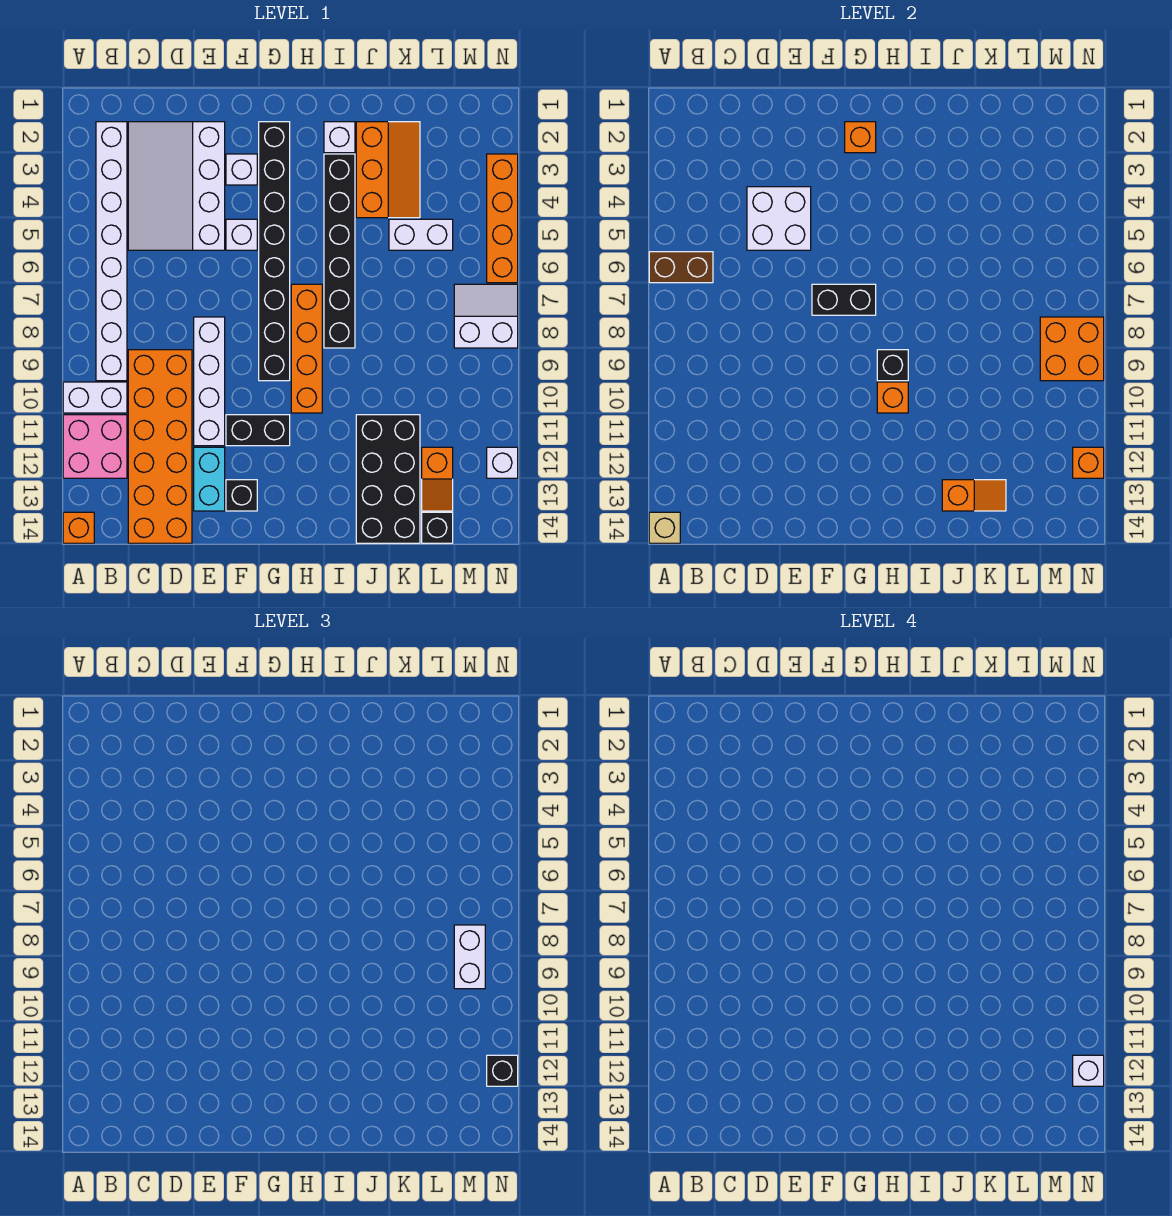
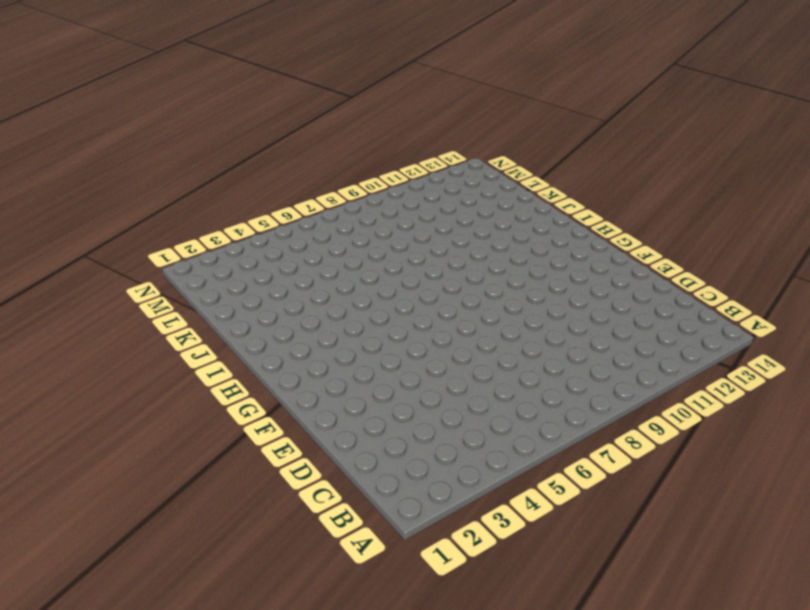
none -> white 1x2 brick [63,382,127,413]
none -> pink 2x2 brick [63,415,127,478]
none -> orange 1x1 brick [63,512,94,543]
none -> white 1x8 brick [96,122,127,381]

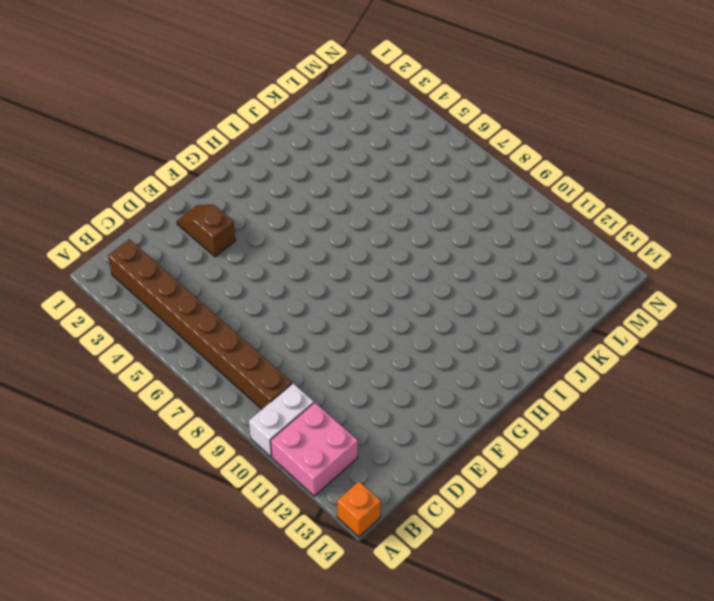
brown 1x8 brick [108,239,292,409] -> white 1x8 brick [96,122,127,381]
brown 1x2 slope [177,205,235,257] -> white 3x4 slope [128,122,225,250]
none -> orange 2x6 brick [128,350,192,543]
none -> white 1x4 brick [194,317,225,446]
none -> cyan 1x2 brick [194,447,225,511]
none -> white 1x1 brick [226,154,257,185]

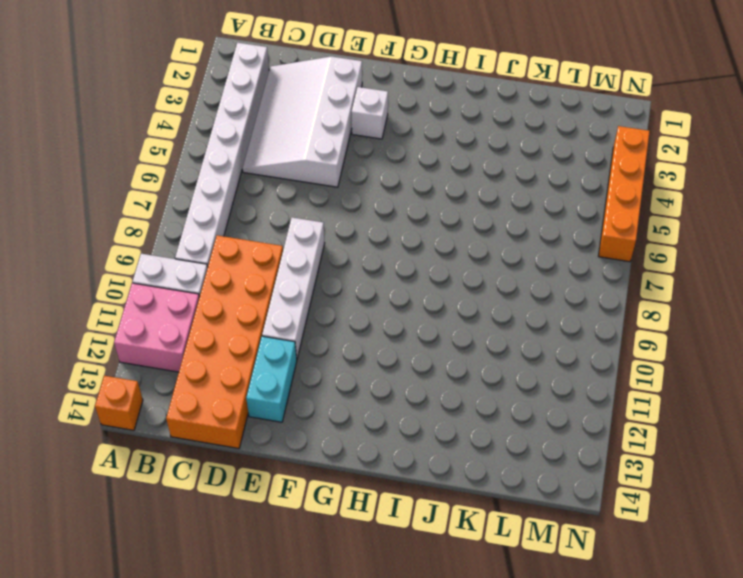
none -> white 1x1 brick [226,219,257,250]
none -> black 1x2 brick [226,415,290,446]
none -> black 1x1 brick [226,480,257,511]
none -> black 1x8 brick [259,122,290,381]

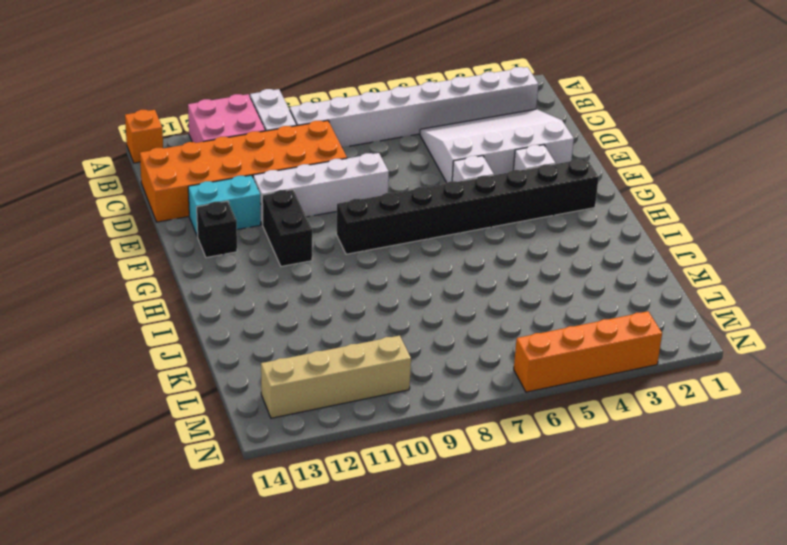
tan 1x4 brick [261,336,411,418] -> none
none -> orange 1x4 brick [291,284,322,413]
none -> white 1x1 brick [324,122,355,153]
none -> black 1x6 brick [324,154,355,348]
none -> orange 2x3 slope [356,122,420,218]

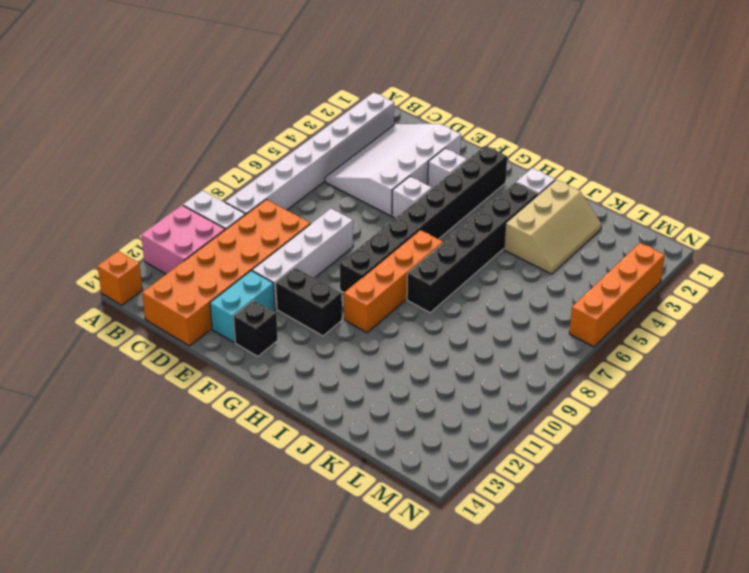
tan 2x3 slope [504,180,602,274] -> orange 2x3 slope [356,122,420,218]
none -> black 2x4 brick [356,415,420,543]
none -> white 1x2 brick [389,219,453,250]
none -> orange 1x2 slope [422,447,453,511]
none -> black 1x1 brick [422,512,453,543]

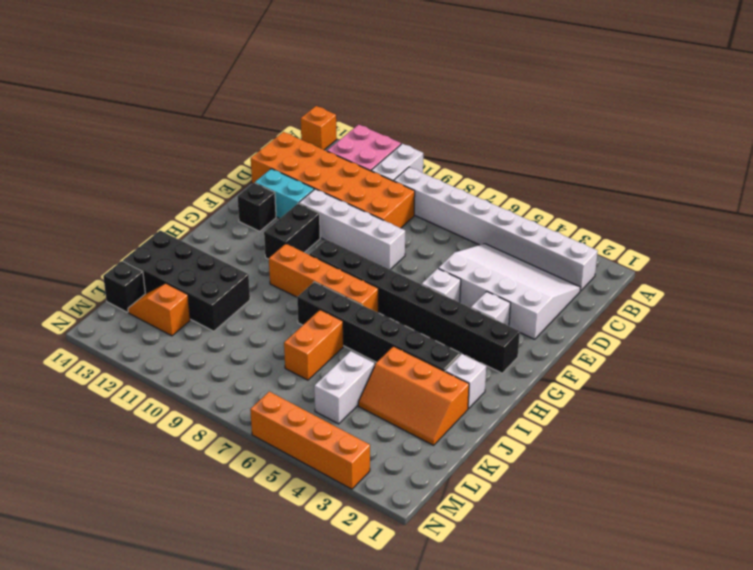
orange 1x2 brick [284,310,343,380] -> none
none -> white 2x2 slope [454,284,518,348]
none -> white 1x1 brick [487,447,518,478]
none -> brown 1x2 brick [649,252,713,283]
none -> tan 1x1 brick [649,512,680,543]

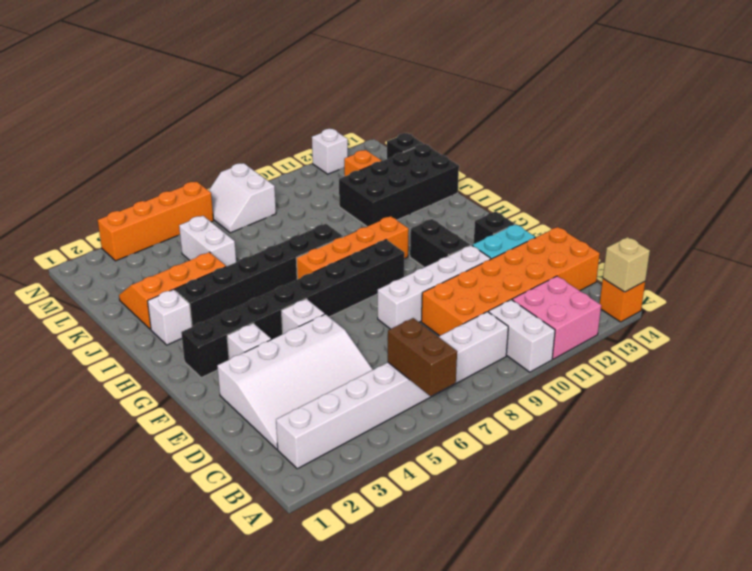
none -> white 2x2 brick [747,187,811,250]
none -> black 1x2 brick [812,284,876,315]
none -> orange 1x1 brick [845,122,876,153]
none -> black 1x1 brick [877,350,908,381]

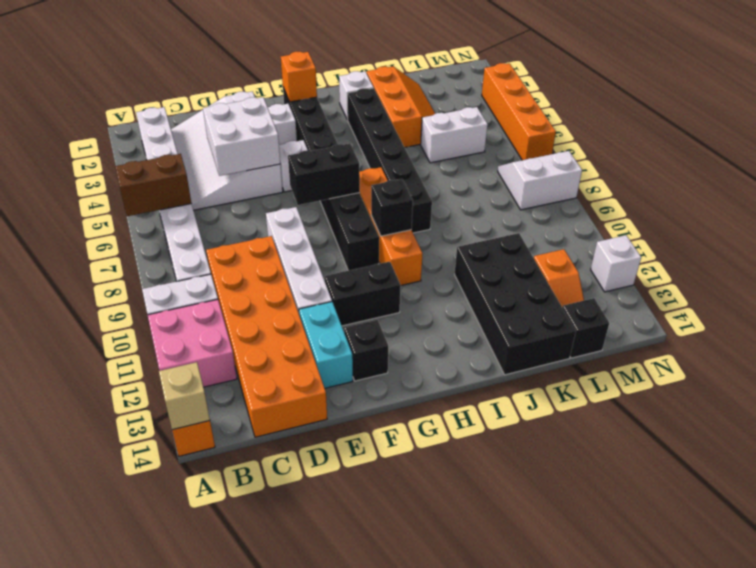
none -> orange 1x1 brick [877,382,908,413]
none -> orange 1x2 slope [942,480,1006,511]
none -> orange 2x2 brick [1040,317,1104,381]
none -> orange 1x1 brick [1073,447,1104,478]

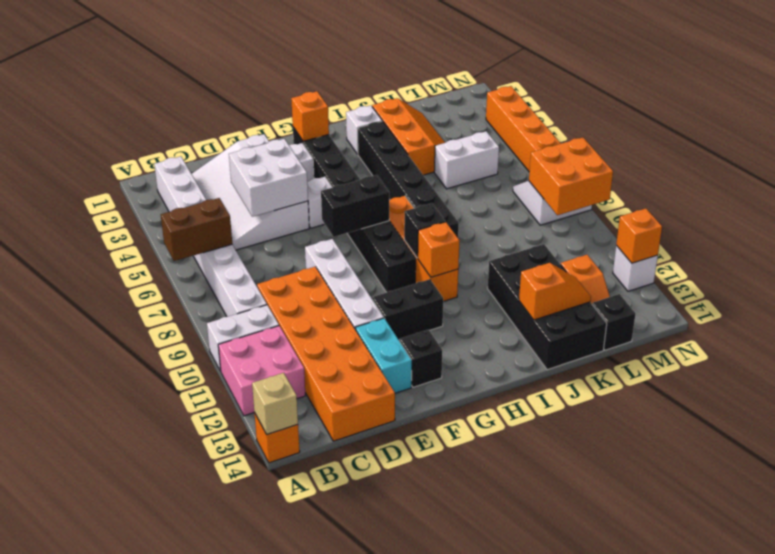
none -> white 1x2 brick [454,925,485,989]
none -> black 1x1 brick [487,1055,518,1086]
none -> white 1x1 brick [1073,1055,1104,1086]

